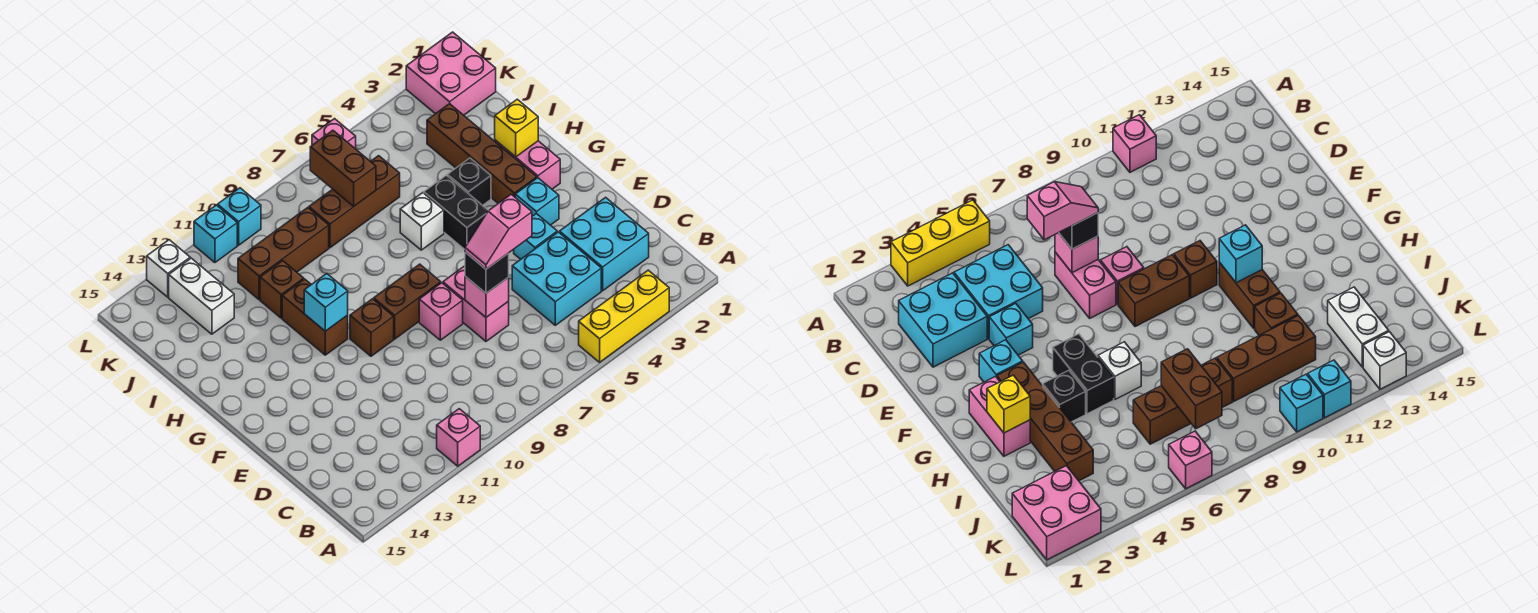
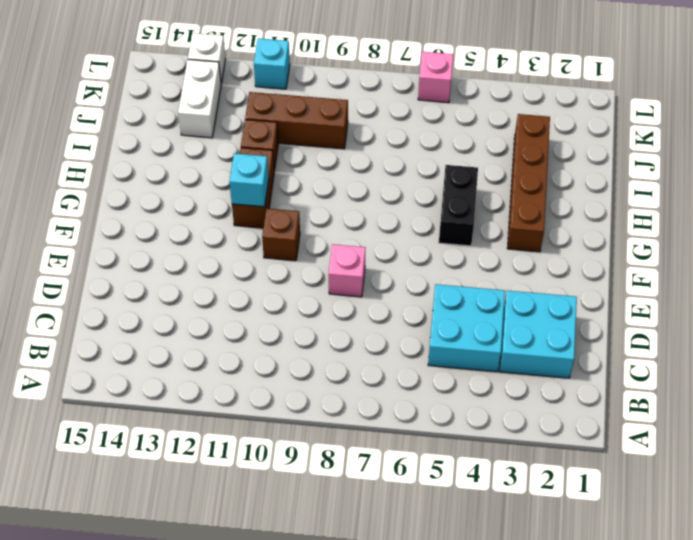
none -> yellow 1x3 brick [579,270,669,362]
none -> pink 1x1 brick [437,409,480,466]
none -> pink 1x2 brick [443,266,509,341]
none -> cyan 1x1 brick [514,214,557,259]

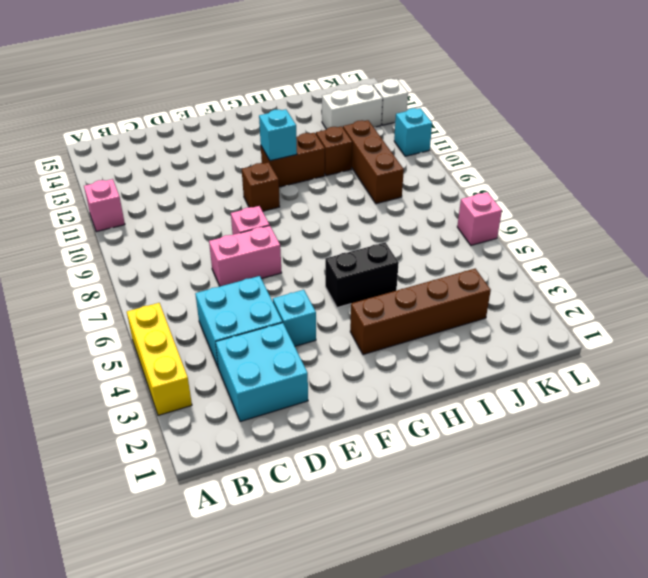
none -> cyan 1x1 brick [515,178,559,225]
none -> brown 1x2 brick [374,264,441,339]
none -> pink 1x2 brick [495,140,560,189]
none -> black 1x1 brick [448,158,491,205]

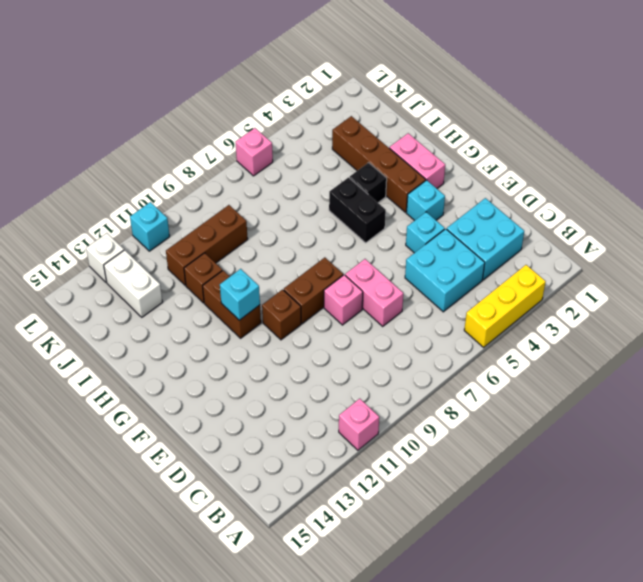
none -> white 1x1 brick [400,193,444,250]
none -> brown 1x3 brick [309,156,400,248]
none -> pink 2x2 brick [406,32,496,115]
none -> cyan 1x1 brick [218,188,261,245]

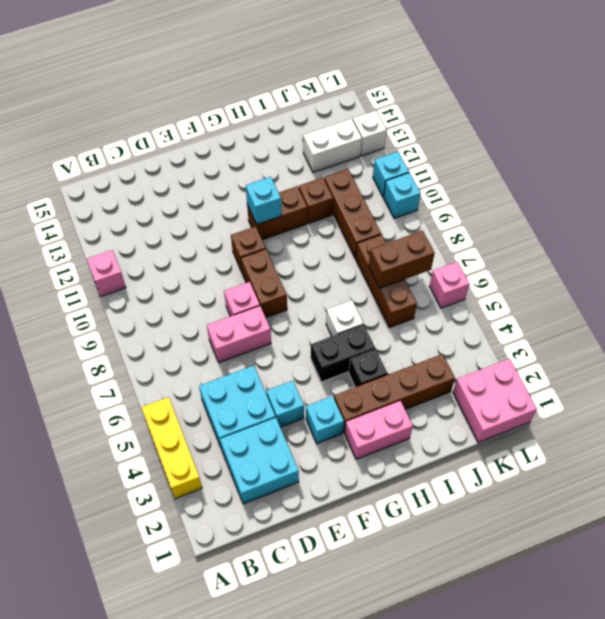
none -> pink 1x1 brick [465,276,509,317]
none -> yellow 1x1 brick [495,99,538,157]
none -> black 1x1 brick [465,252,509,293]
none -> pink 1x2 slope [465,194,532,269]

